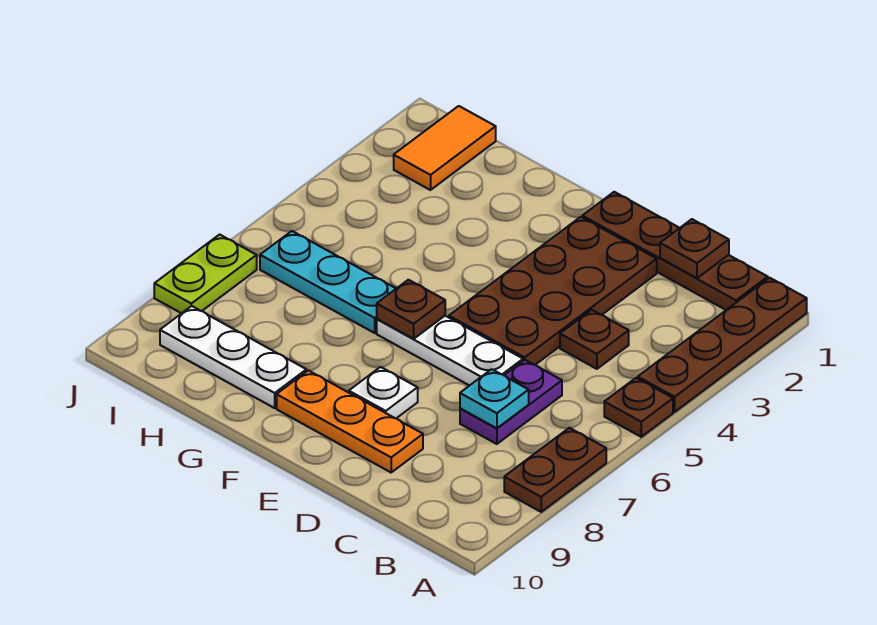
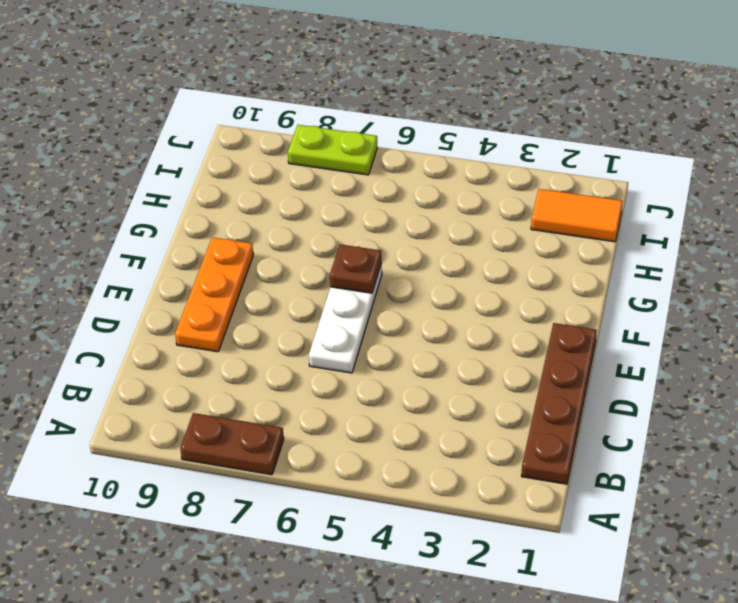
none -> brown 1x4 plate [638,278,807,412]
none -> brown 1x1 plate [604,378,673,437]
none -> brown 1x1 plate [560,310,629,369]

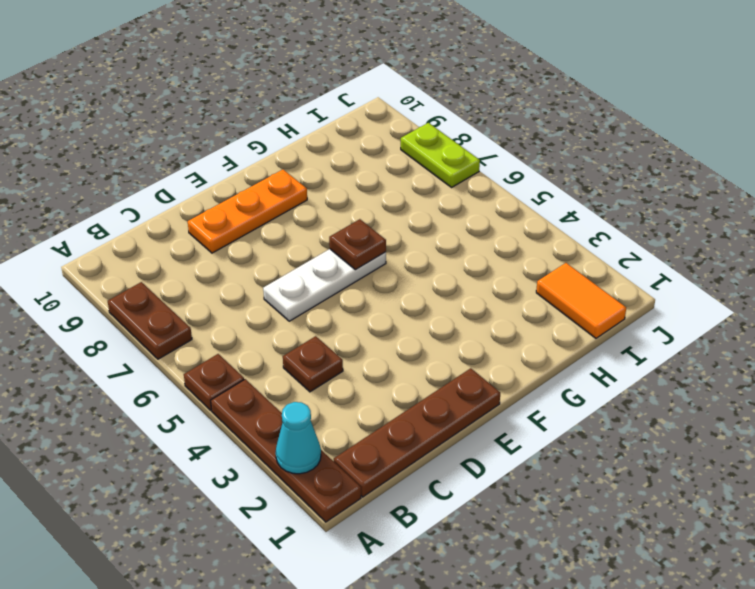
cyan 1x1 cone [276,402,321,474] -> none
none -> purple 1x2 plate [460,360,562,444]
none -> brown 2x4 plate [449,217,657,365]
none -> white 1x1 plate [349,367,418,418]

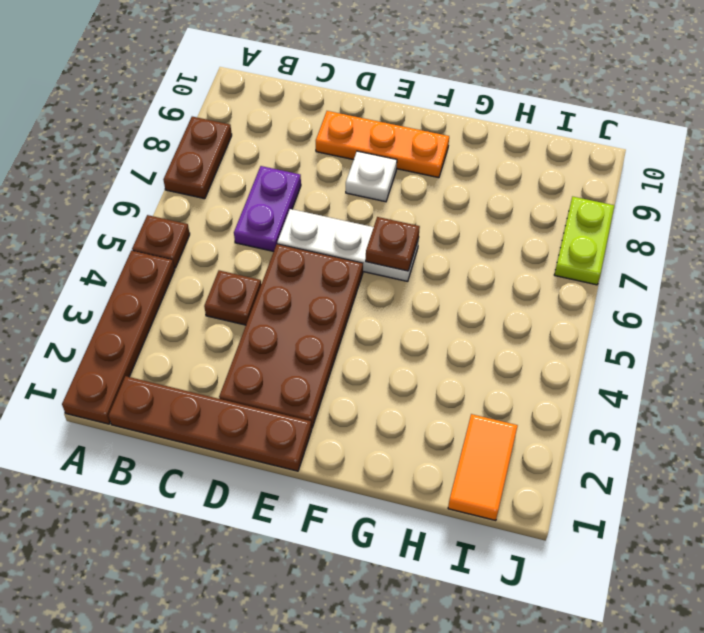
none -> cyan 1x3 plate [260,231,396,333]
none -> white 1x3 plate [160,306,306,408]
none -> brown 1x1 plate [660,219,729,278]

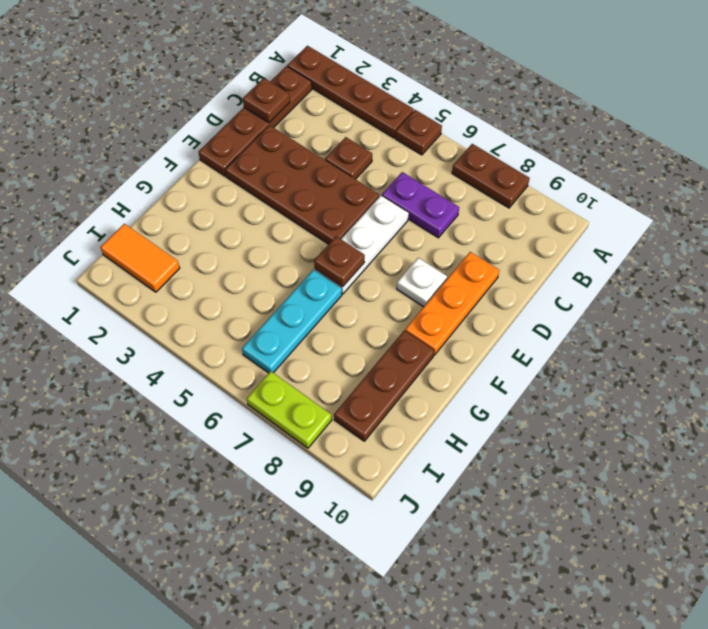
brown 1x3 plate [334,330,434,441] -> white 1x3 plate [160,306,306,408]
none -> cyan 1x1 plate [460,369,529,428]

